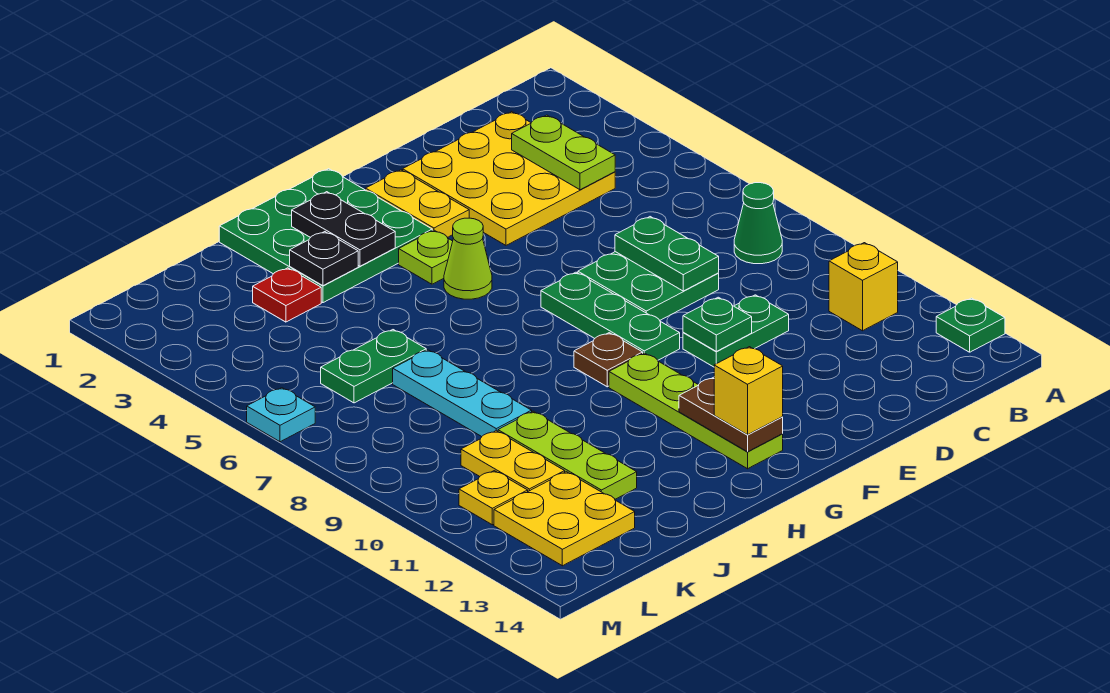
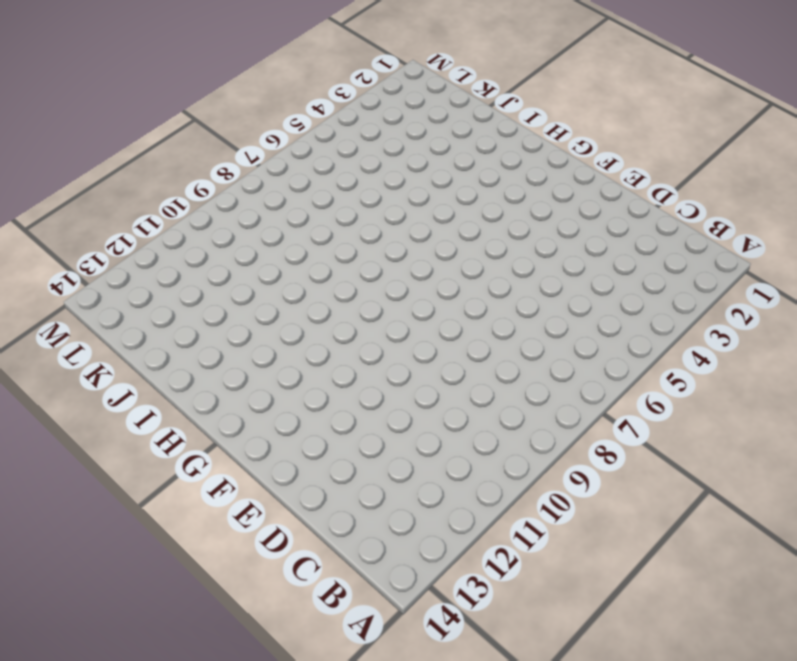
none -> green 1x1 plate [936,298,1005,352]
none -> green 1x1 cone [734,183,782,264]
none -> yellow 1x1 brick [829,243,898,331]

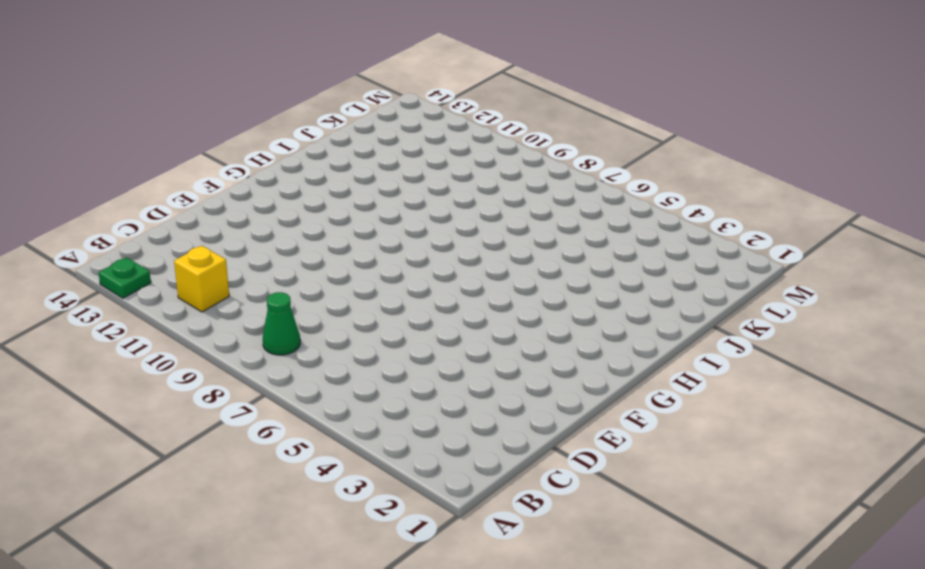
none -> yellow 3x3 plate [403,112,615,245]
none -> green 2x2 plate [578,252,719,320]
none -> green 1x2 plate [683,295,789,367]

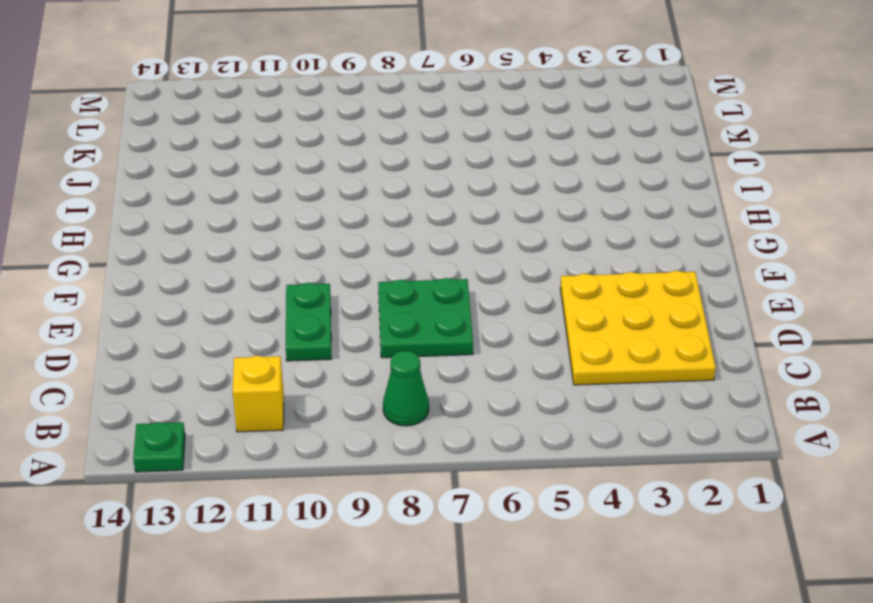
none -> yellow 1x2 plate [366,170,469,238]
none -> green 1x3 plate [541,272,680,360]
none -> green 3x3 plate [219,169,432,303]

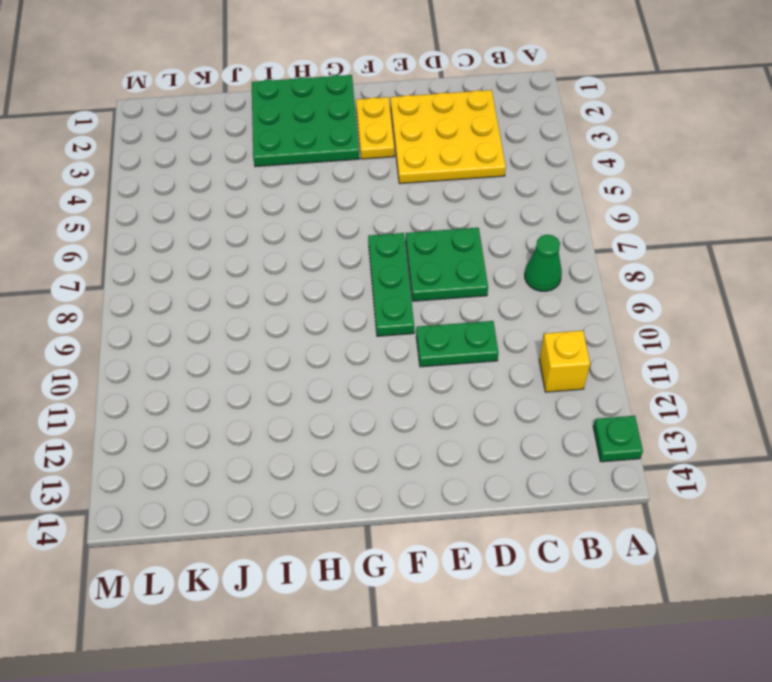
none -> lime 1x1 plate [399,230,453,284]
none -> lime 1x1 cone [444,218,492,299]
none -> brown 1x1 plate [574,333,643,387]

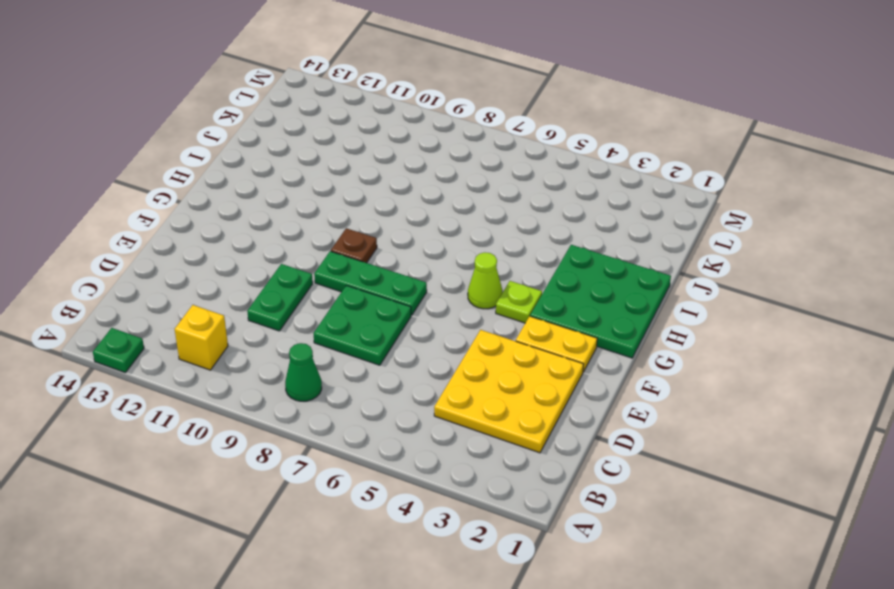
none -> lime 1x4 plate [609,353,783,469]
none -> red 1x1 plate [253,268,321,322]
none -> green 1x2 plate [321,330,426,403]

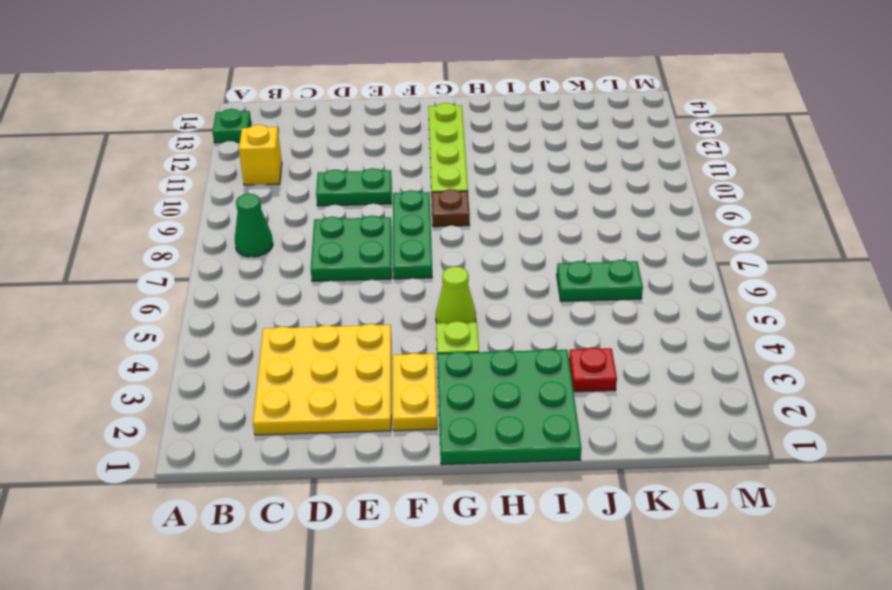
none -> cyan 1x3 plate [393,350,532,437]
none -> lime 1x3 plate [498,411,637,499]
none -> yellow 1x2 plate [461,431,565,491]

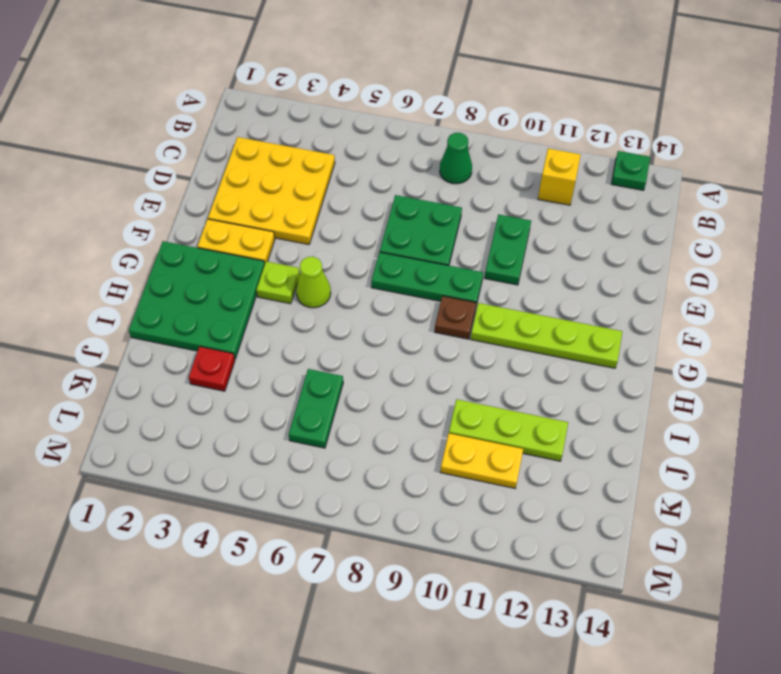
none -> cyan 1x3 plate [393,350,532,437]
none -> yellow 2x2 plate [494,472,635,566]
none -> yellow 1x1 plate [459,471,528,525]

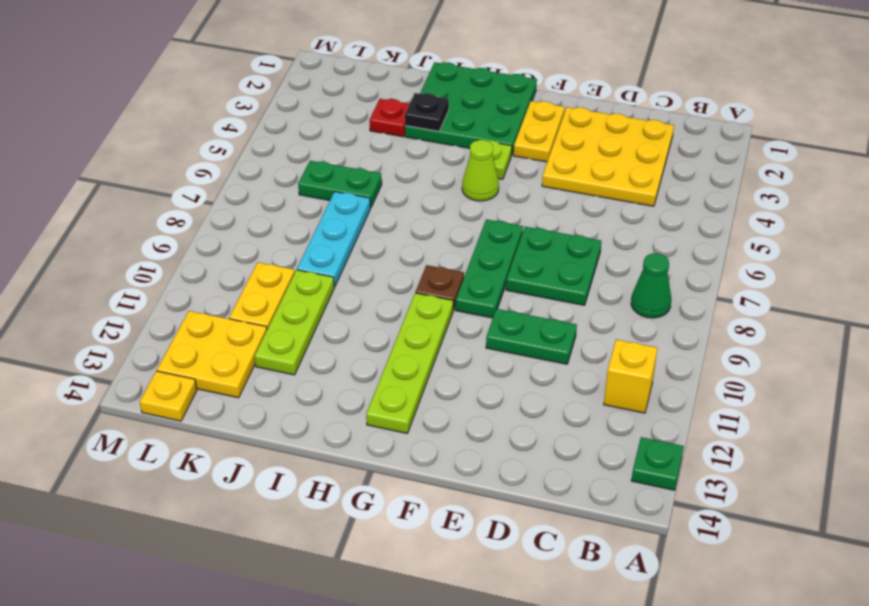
yellow 1x1 plate [140,371,197,421] -> yellow 1x1 plate moved to [459,471,528,525]
none -> cyan 1x1 plate [247,388,315,442]
none -> lime 1x2 plate [512,115,615,190]
none -> green 1x2 plate [615,217,719,291]

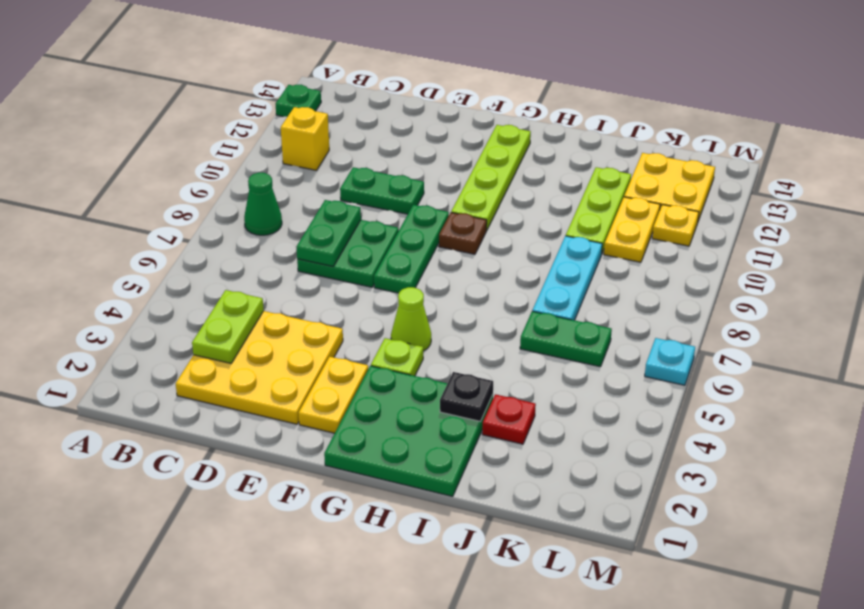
none -> green 1x1 plate [683,297,752,351]
none -> brown 1x2 plate [679,377,783,452]
none -> black 1x2 plate [292,192,395,266]

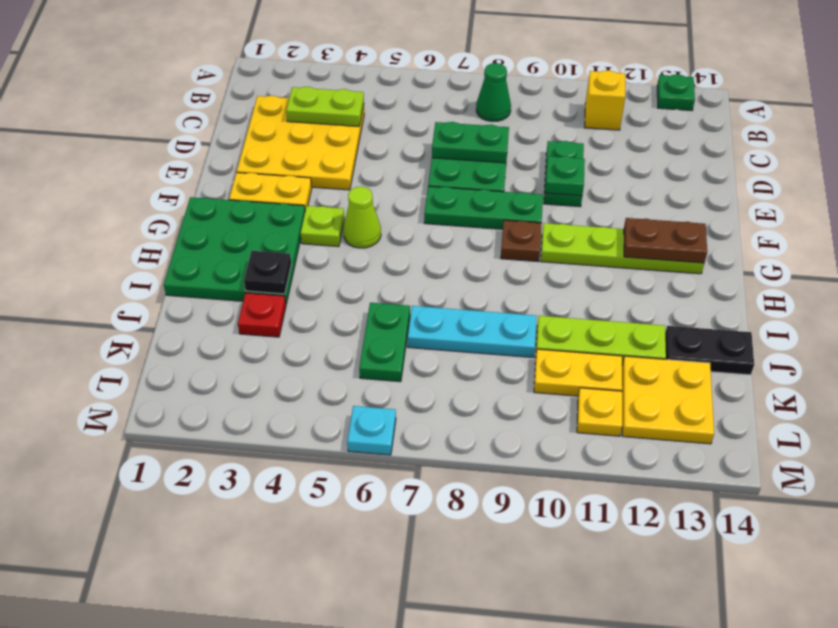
black 1x2 plate [665,326,754,375] -> black 1x2 plate moved to [292,192,395,266]
none -> yellow 1x1 brick [714,347,783,435]

